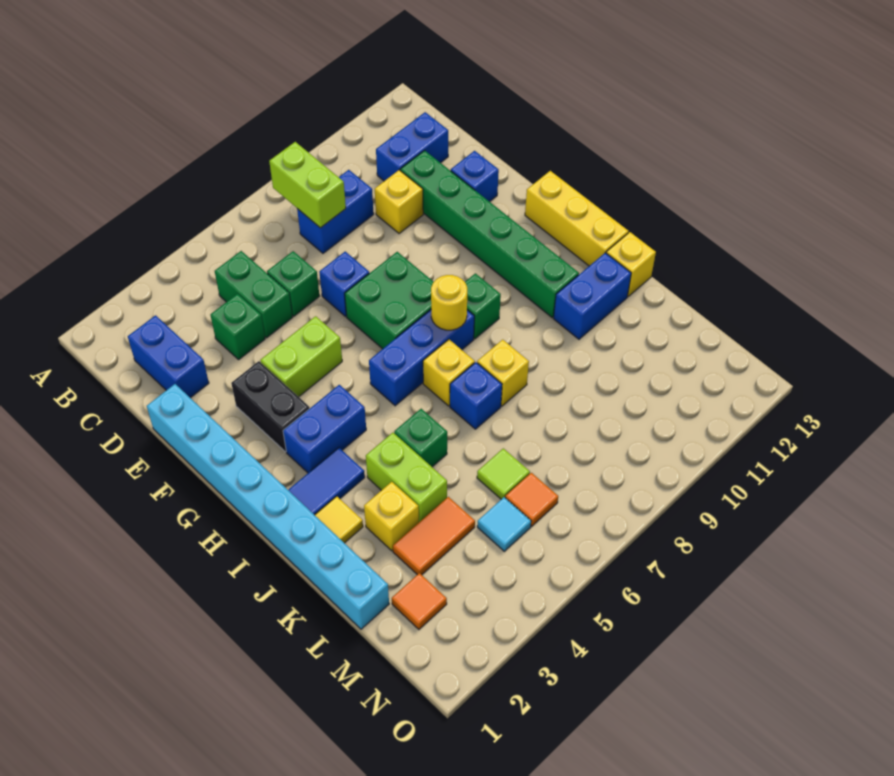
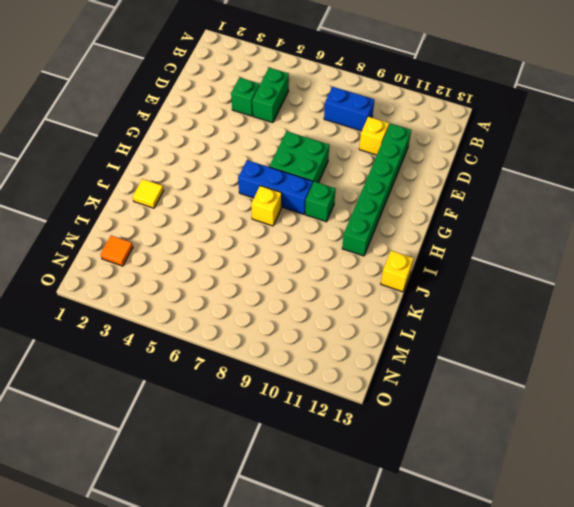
none -> blue 1x2 brick [128,315,209,398]
none -> blue 1x2 brick [376,112,448,181]
none -> green 1x1 brick [267,251,319,316]
none -> cyan 1x8 brick [147,384,389,629]

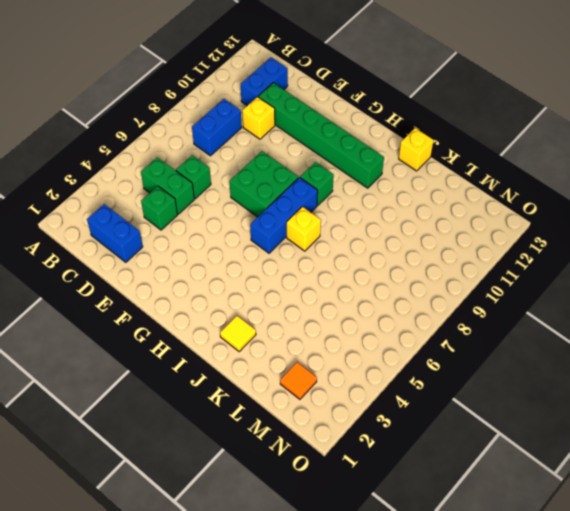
none -> cyan 1x8 brick [147,384,389,629]
none -> blue 1x1 brick [319,252,369,316]
none -> blue 1x1 brick [451,151,499,202]
none -> black 1x2 brick [231,361,310,452]

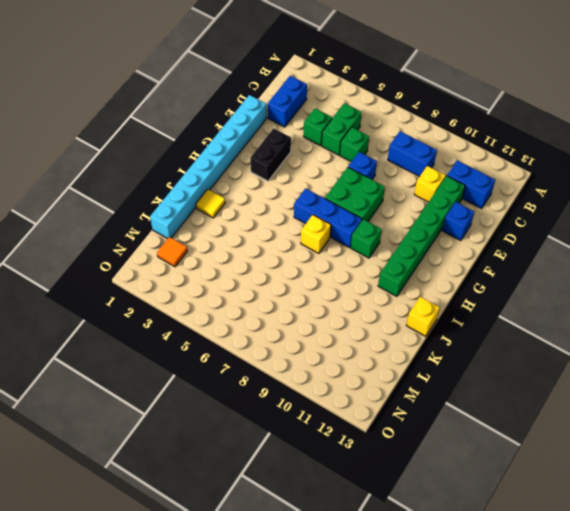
none -> lime 1x2 brick [260,316,342,397]
none -> yellow 1x3 brick [525,171,628,266]
none -> blue 1x2 brick [283,385,366,473]
none -> blue 1x2 tile [289,448,365,515]

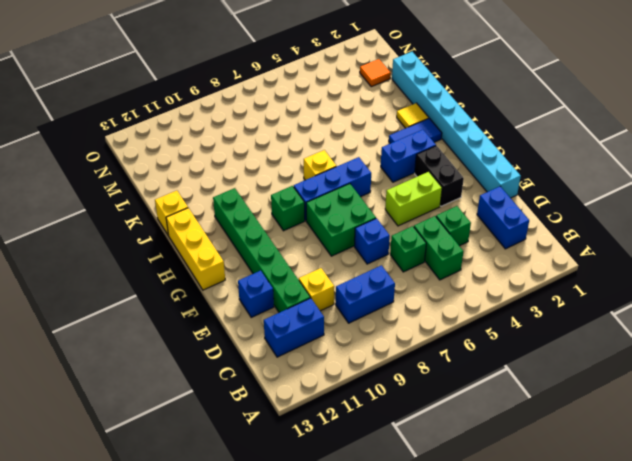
none -> lime 1x2 brick [366,433,447,522]
none -> green 1x1 brick [394,409,447,467]
none -> blue 1x1 brick [450,362,502,429]
none -> yellow 1x1 brick [477,340,529,406]

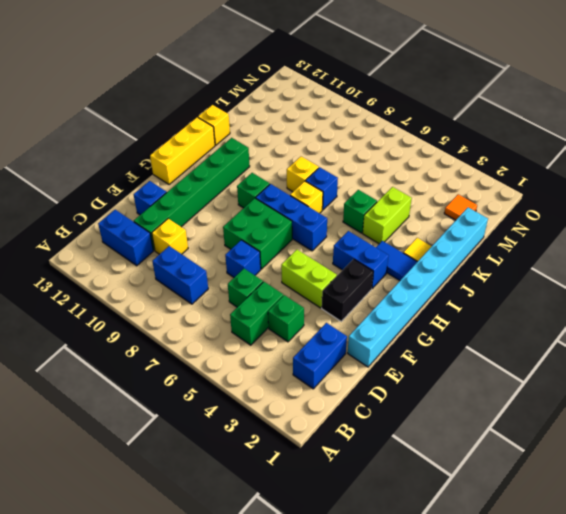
none -> blue 1x2 brick [554,253,631,339]
none -> yellow 1x1 brick [364,482,419,551]
none -> orange 1x2 tile [393,497,475,575]
none -> lime 1x1 tile [477,448,530,499]

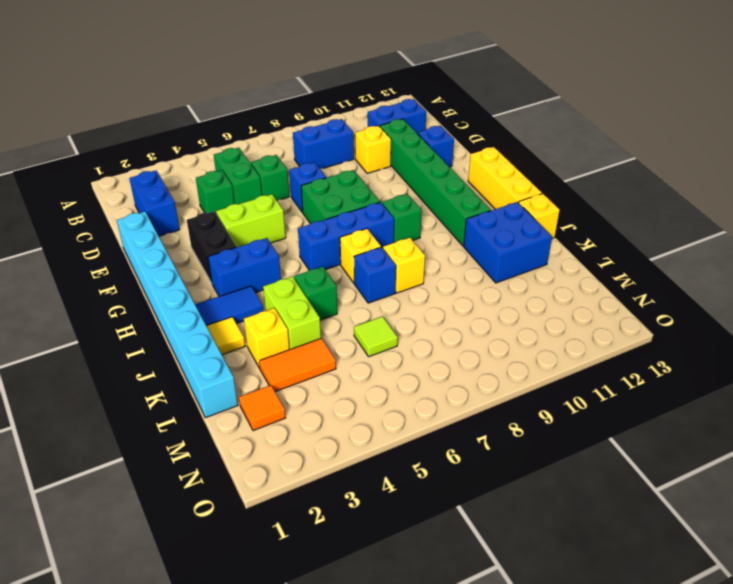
blue 2x2 brick [464,202,552,283] -> blue 1x2 brick [554,253,631,339]
none -> cyan 1x1 tile [477,497,531,551]
none -> orange 1x1 tile [505,473,558,526]
none -> lime 1x2 brick [269,142,346,228]
none -> yellow 1x1 round brick [431,275,467,330]

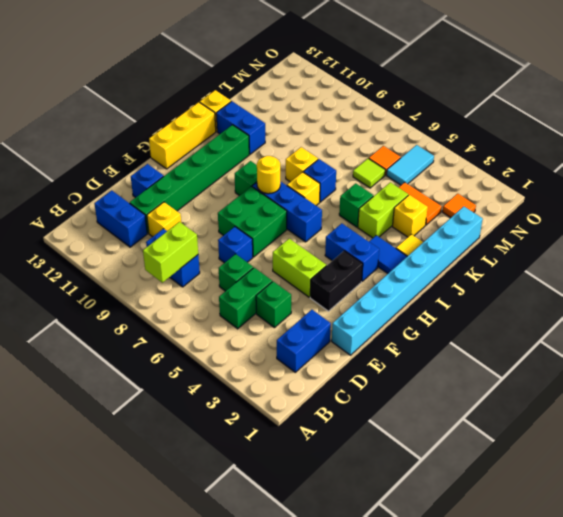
cyan 1x2 tile [387,145,434,185] -> cyan 1x1 tile [477,497,531,551]

